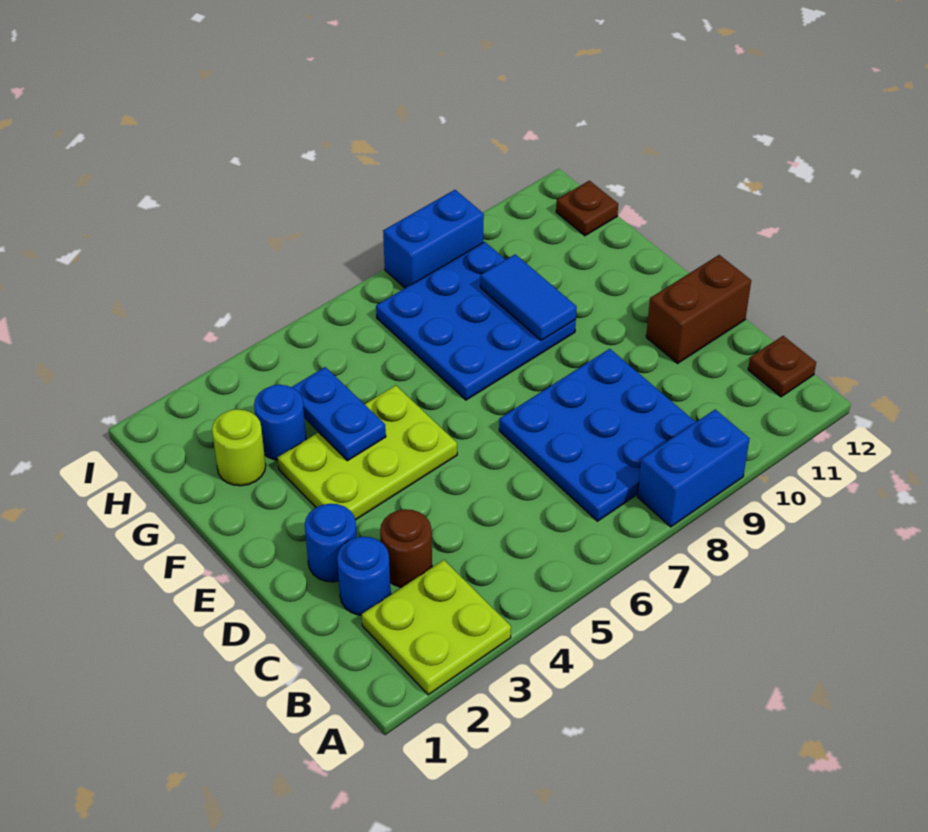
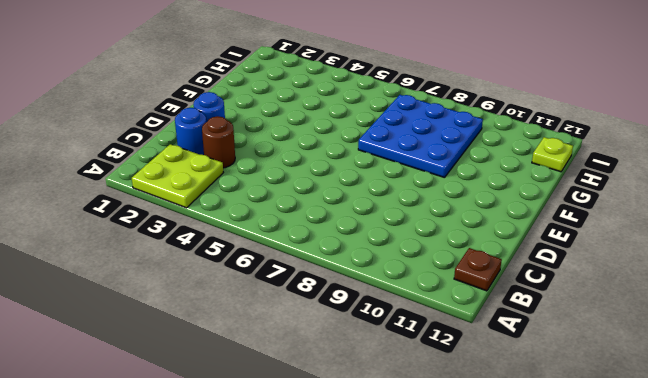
lime 1x1 plate [532,137,573,172] -> brown 1x1 plate [556,181,618,236]
none -> blue 1x2 brick [637,410,749,527]
none -> blue 3x3 plate [499,349,695,521]
none -> brown 1x2 brick [646,255,751,363]

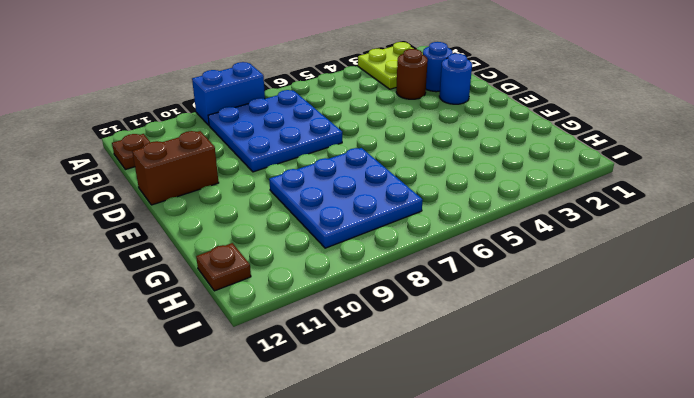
none -> lime 2x3 plate [278,385,457,520]
none -> lime 1x1 round brick [212,409,266,486]
none -> blue 1x1 round brick [254,385,306,460]

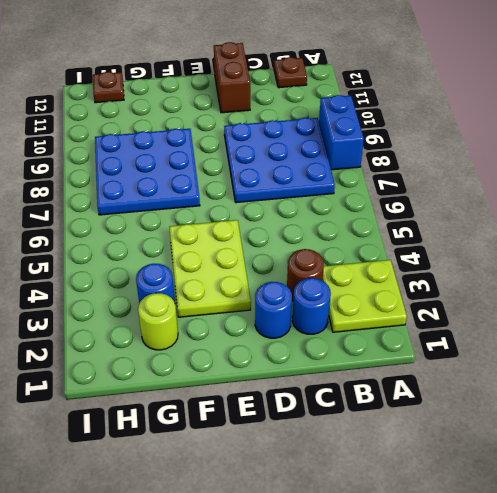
none -> blue 1x2 brick [383,190,484,288]
none -> blue 1x2 plate [292,367,386,461]
none -> blue 1x2 tile [480,254,577,341]

